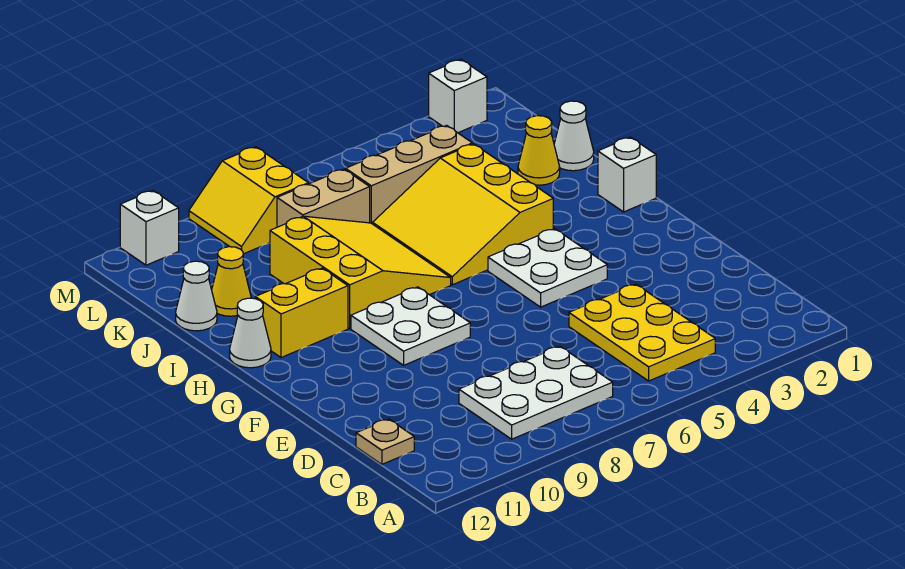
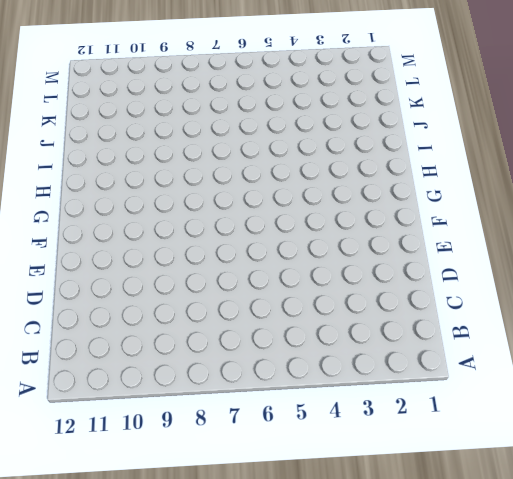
none -> yellow 2x3 plate [569,284,715,381]
none -> white 2x3 plate [459,346,613,439]
none -> tan 1x1 plate [356,419,414,464]

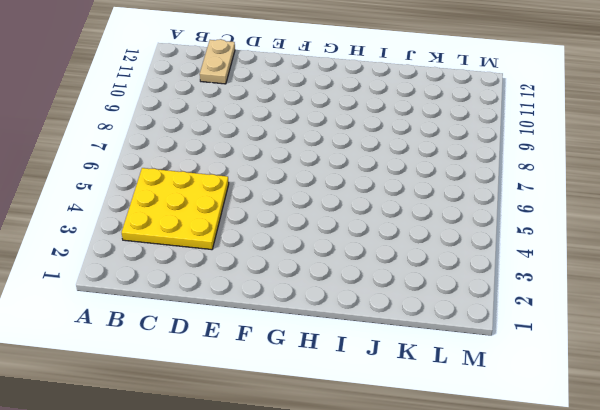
yellow 3x3 plate [122,168,229,250] -> yellow 2x3 plate [569,284,715,381]
tan 1x2 plate [200,39,235,84] -> tan 1x1 plate [356,419,414,464]
none -> white 2x3 plate [459,346,613,439]
none -> white 2x2 plate [488,229,607,307]
none -> white 2x2 plate [351,287,470,365]

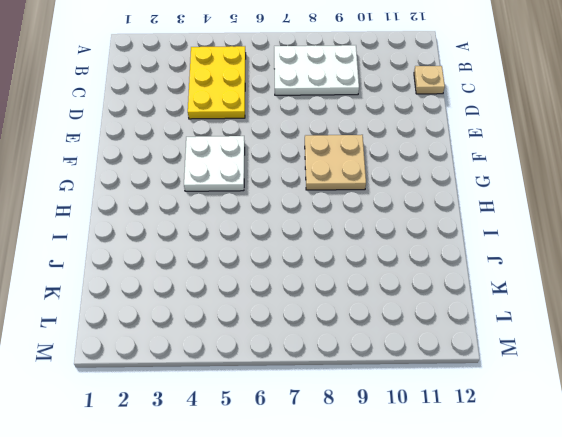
tan 2x2 plate [305,135,366,190] -> white 2x2 plate [351,287,470,365]
none -> white 1x1 brick [598,137,656,212]
none -> yellow 3x3 slope [373,144,553,285]
none -> yellow 3x3 slope [270,216,451,328]

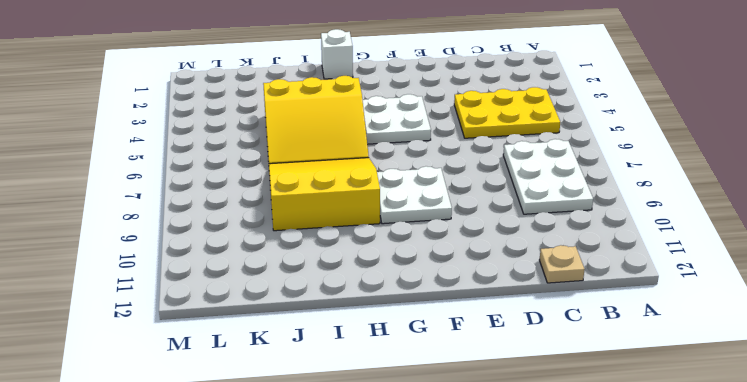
none -> yellow 1x2 brick [255,268,348,358]
none -> white 1x1 cone [230,298,271,368]
none -> white 1x1 cone [554,101,594,171]

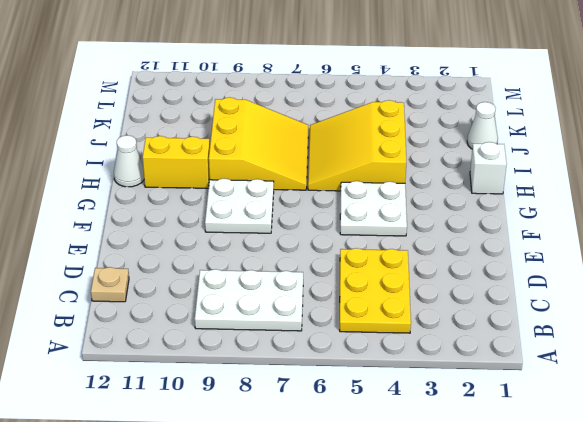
none -> yellow 1x1 cone [518,116,560,185]
none -> yellow 1x1 cone [212,247,251,316]
none -> white 1x1 cone [176,261,217,331]

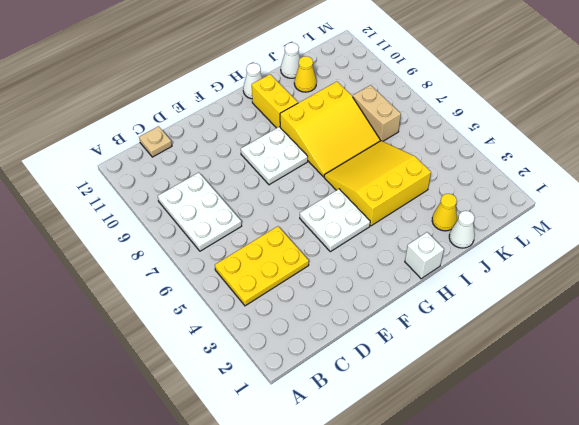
none -> tan 1x3 brick [346,125,472,224]
none -> yellow 2x2 slope [189,147,308,254]
none -> white 1x1 brick [429,59,487,133]

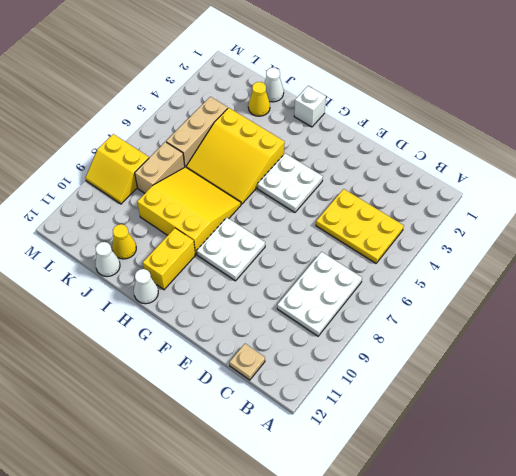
none -> white 1x1 brick [429,59,487,133]
none -> white 1x1 brick [120,191,179,265]

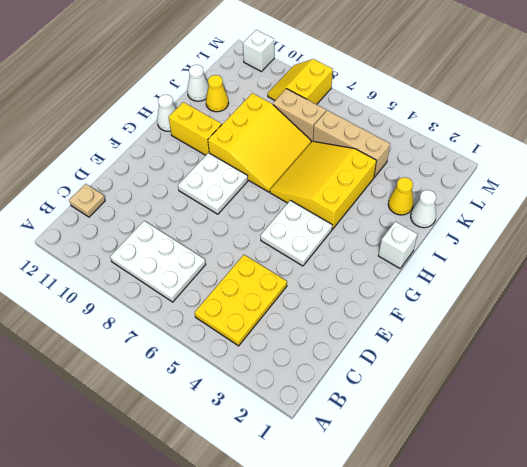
none -> white 1x1 brick [429,59,487,133]

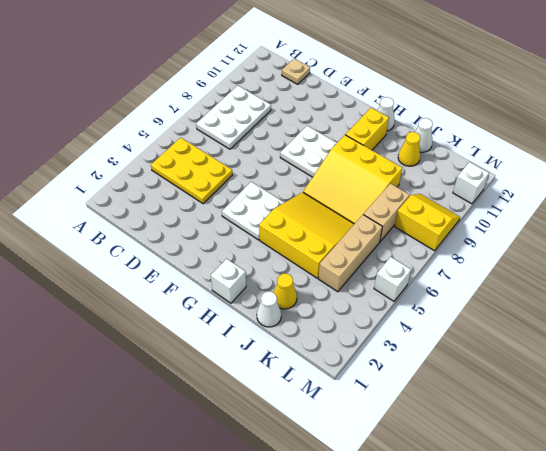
white 1x1 brick [374,257,411,301] -> white 1x1 brick moved to [429,59,487,133]

